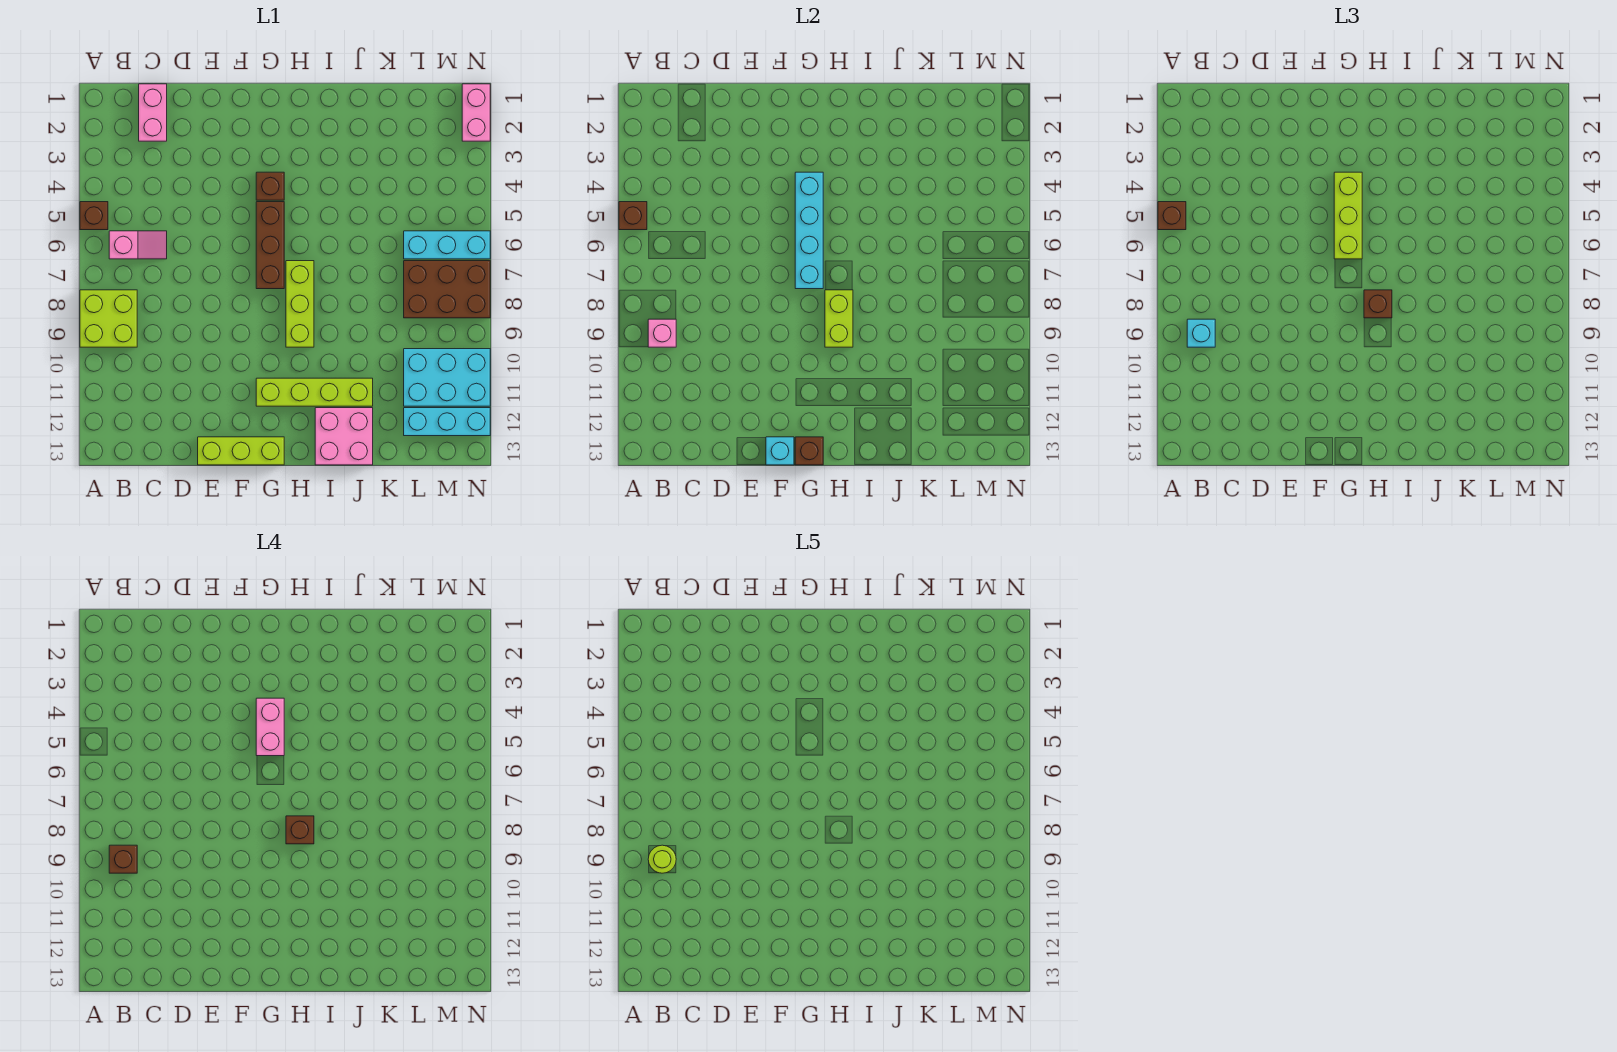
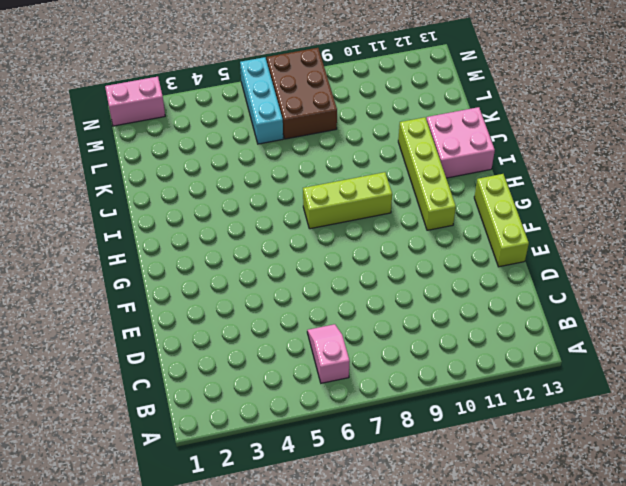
none -> brown 1x1 brick [80,202,108,230]
none -> lime 2x2 brick [80,290,137,347]
none -> pink 1x2 brick [139,84,167,141]

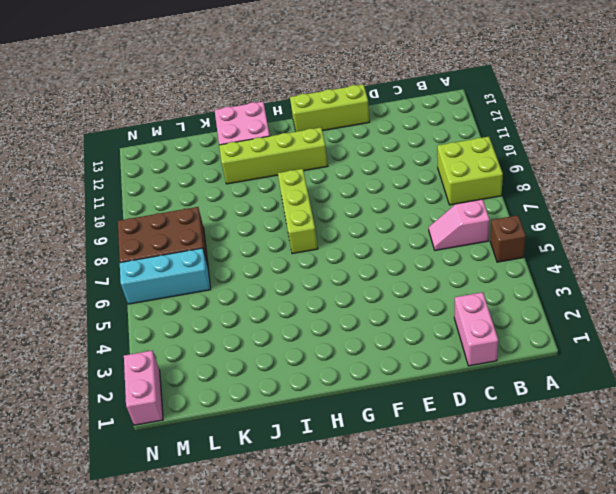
none -> brown 1x1 brick [256,172,284,200]
none -> brown 1x3 brick [256,202,284,289]
none -> cyan 2x3 brick [404,349,490,406]

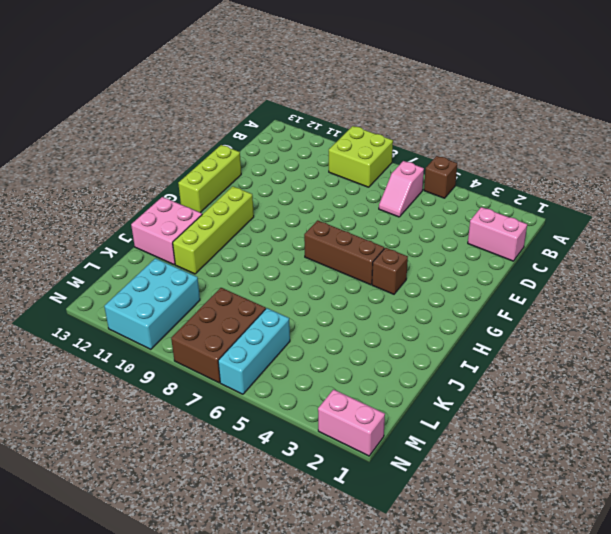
none -> lime 1x3 brick [286,261,314,347]
none -> cyan 1x3 brick [404,408,490,436]
none -> brown 1x1 brick [619,202,647,230]

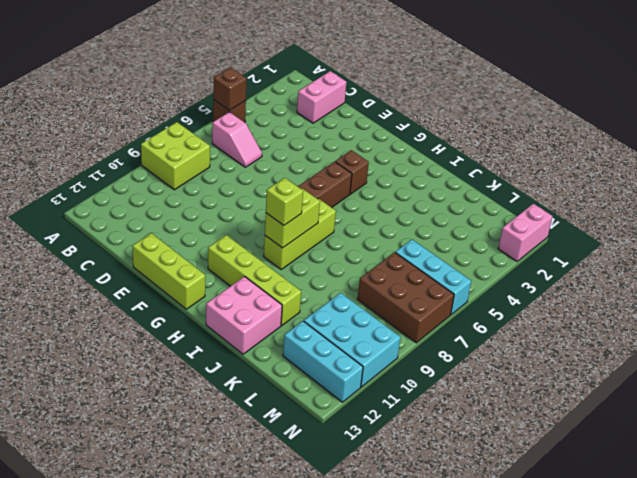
lime 1x1 brick [266,178,303,226] -> none
none -> pink 1x1 brick [648,319,676,347]
none -> cyan 1x1 brick [766,437,794,465]
none -> cyan 1x4 brick [795,172,823,289]

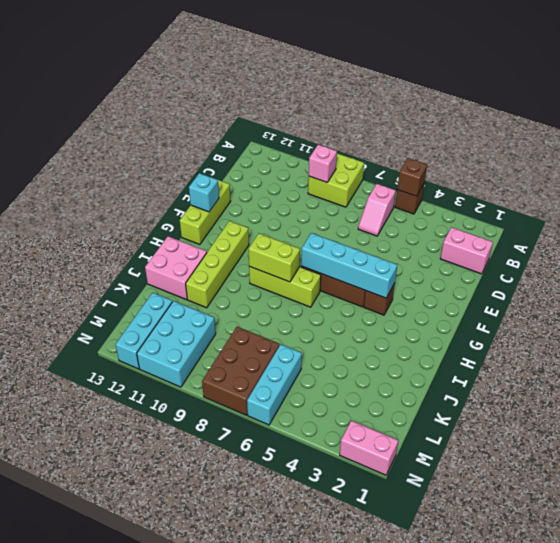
none -> brown 1x1 brick [795,437,823,465]
none -> brown 1x1 brick [1158,202,1186,230]
none -> cyan 1x1 brick [1187,319,1215,347]

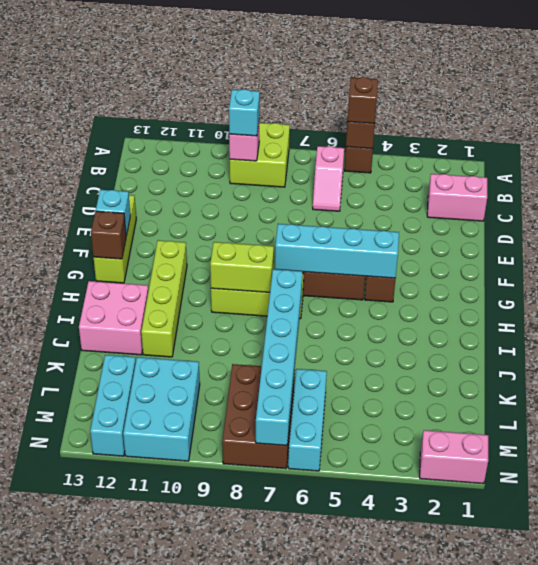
cyan 1x6 brick [256,269,303,445] -> none
none -> lime 1x3 brick [1334,172,1362,259]
none -> brown 1x1 brick [1364,290,1392,318]
none -> brown 1x1 brick [109,845,137,873]

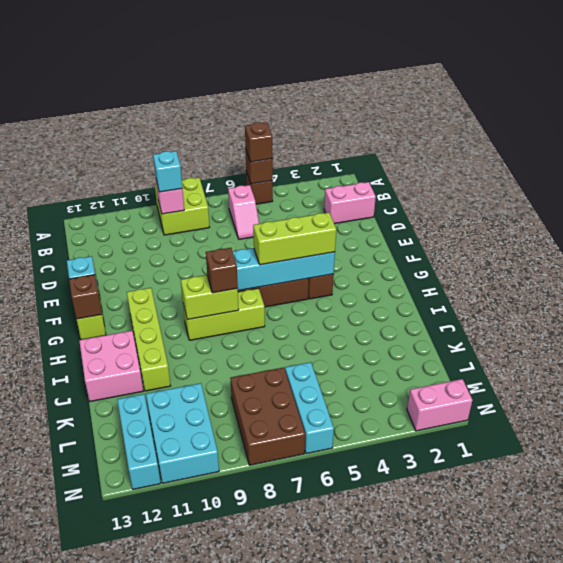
none -> brown 1x1 brick [109,845,137,873]
none -> pink 1x2 brick [256,698,284,756]
none -> brown 1x1 brick [286,816,314,844]

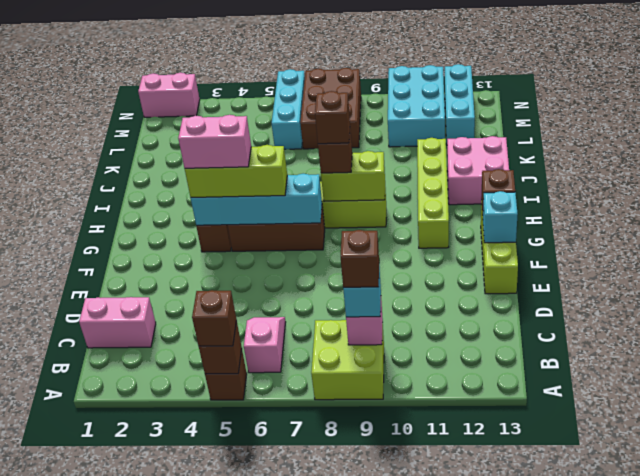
none -> lime 1x1 round brick [648,845,676,873]

